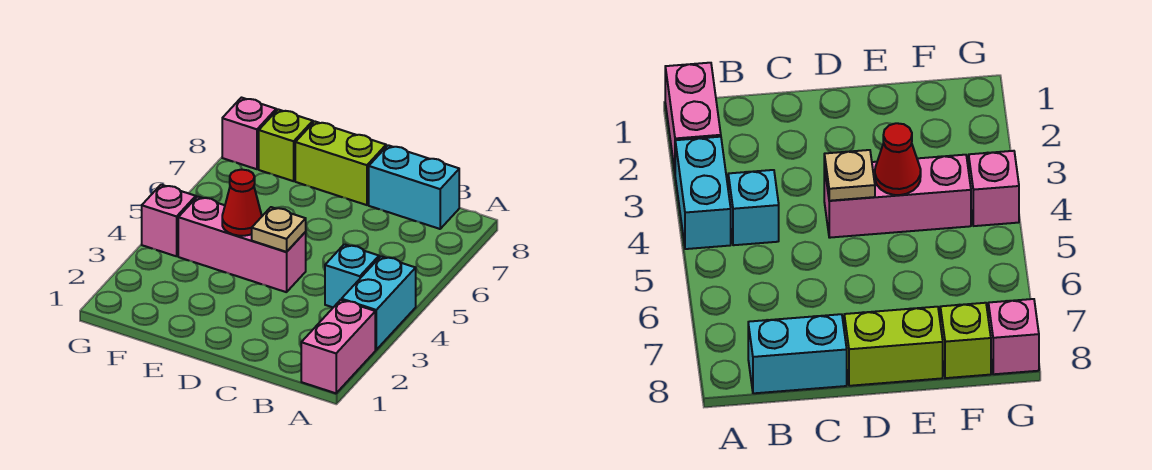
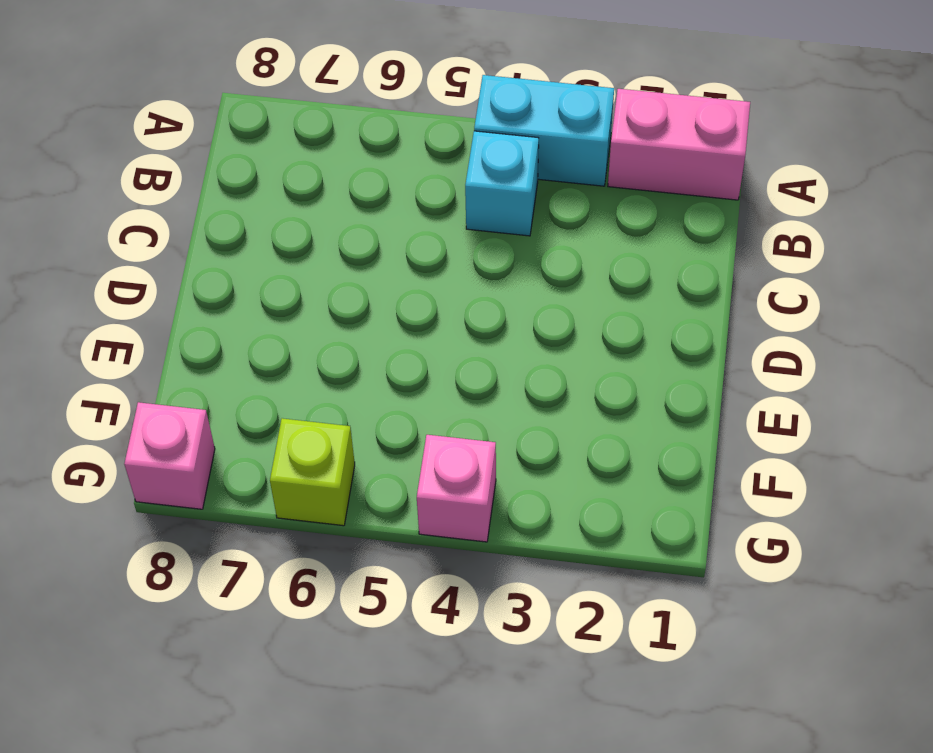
lime 1x1 brick [270,418,355,526] -> lime 1x1 brick moved to [259,109,313,181]
none -> cyan 1x2 brick [369,145,459,229]
none -> pink 1x3 brick [178,197,306,292]

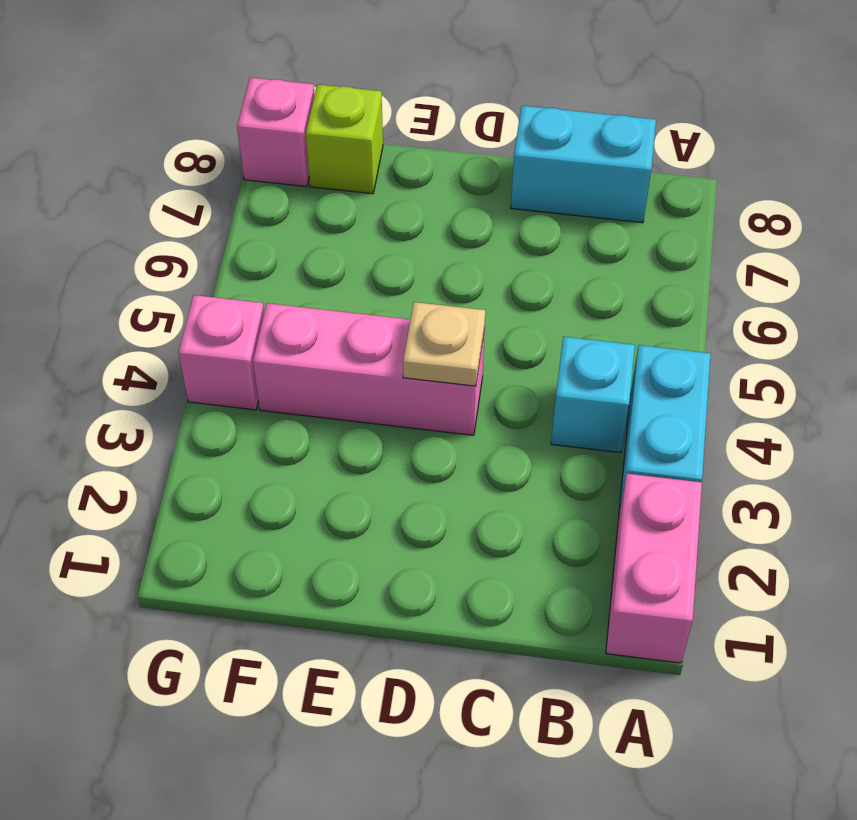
none -> lime 1x2 brick [295,121,386,205]
none -> red 1x1 cone [222,169,262,236]

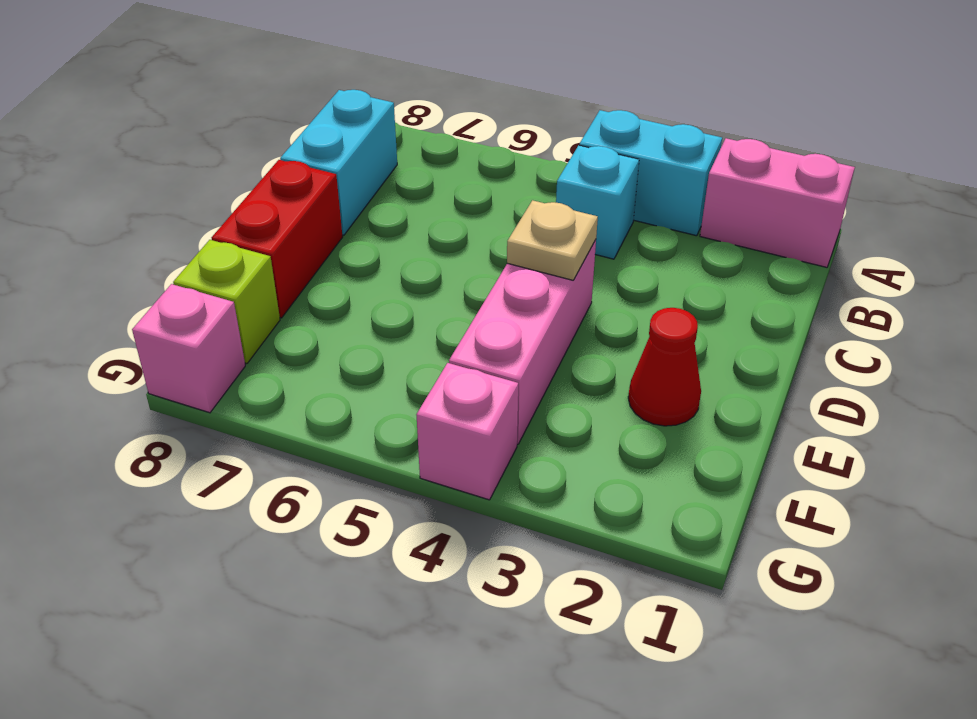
red 1x2 brick [212,160,343,318] -> lime 1x2 brick [295,121,386,205]
red 1x1 cone [628,308,701,426] -> red 1x1 cone moved to [222,169,262,236]

